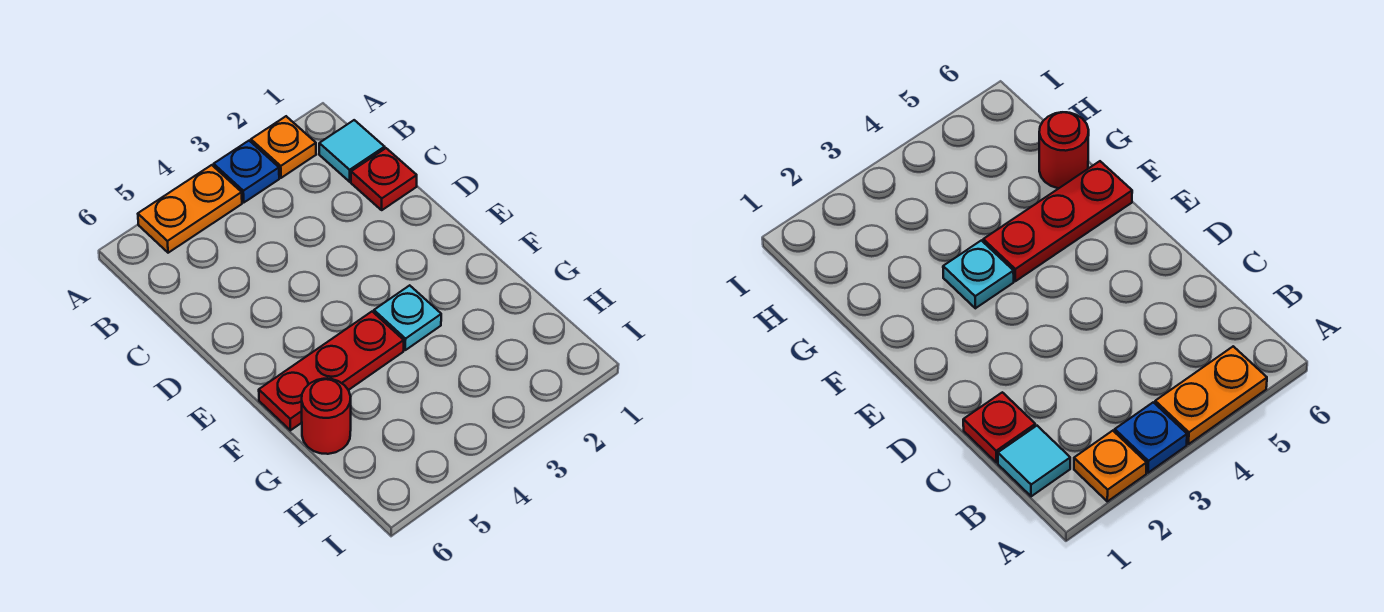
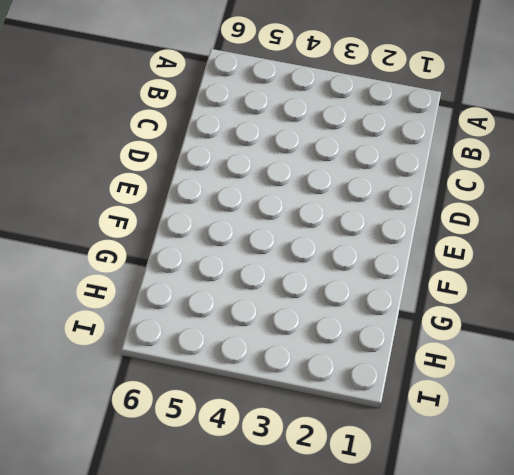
none -> orange 1x1 plate [251,116,316,178]
none -> blue 1x1 plate [214,141,279,202]

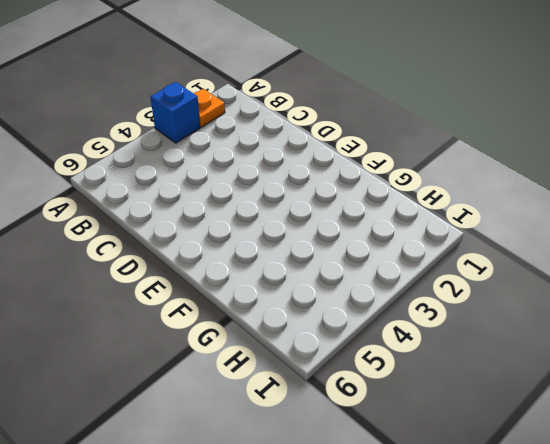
blue 1x1 brick [151,82,200,143] -> blue 1x1 plate [214,141,279,202]
none -> orange 1x2 plate [138,165,242,253]
none -> cyan 1x1 tile [319,120,385,182]

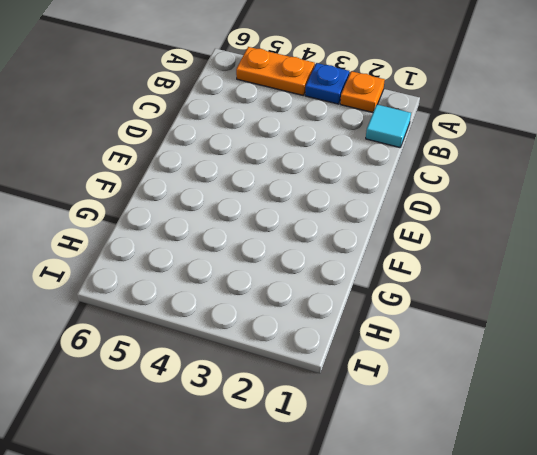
none -> red 1x1 plate [351,148,417,210]
none -> cyan 1x1 plate [374,285,441,350]

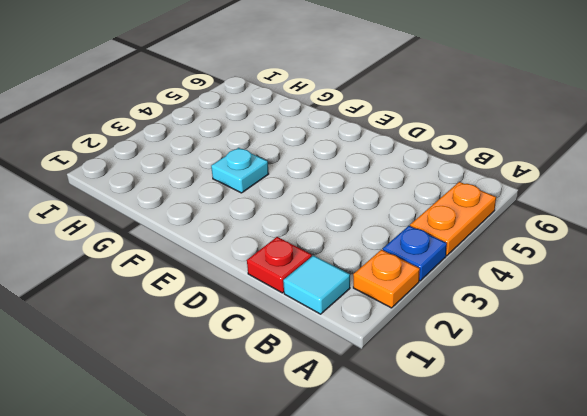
none -> red 1x3 plate [259,312,404,430]
none -> red 1x1 round brick [302,379,351,454]

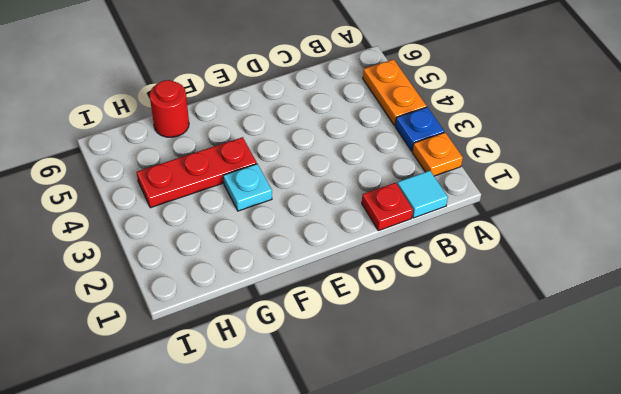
red 1x3 plate [137,137,257,208] -> red 1x3 plate turned to [259,312,404,430]

